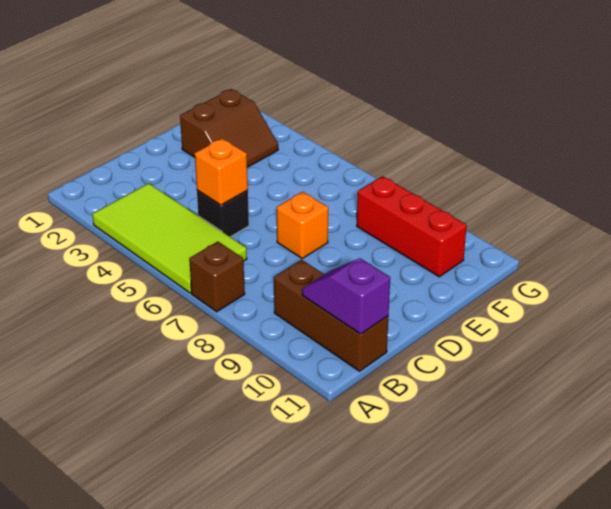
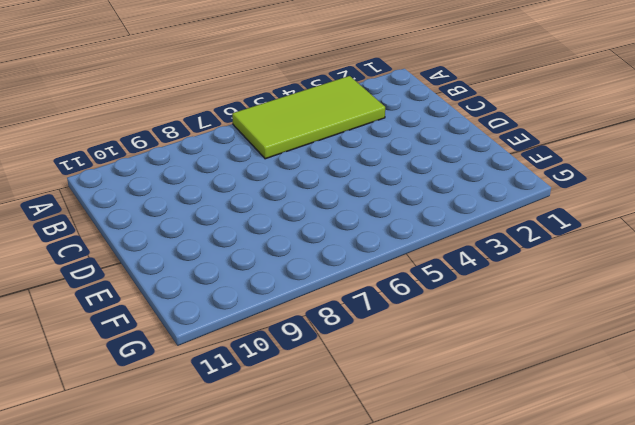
none -> brown 1x1 brick [189,242,245,312]
none -> brown 1x3 brick [274,260,388,371]

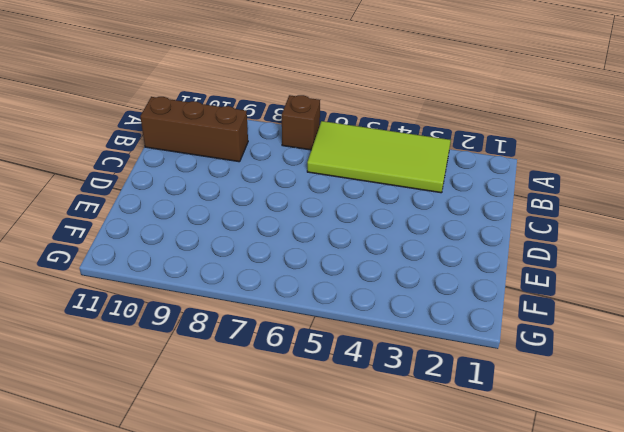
none -> black 1x1 brick [197,190,249,237]
none -> orange 1x1 brick [277,192,328,258]

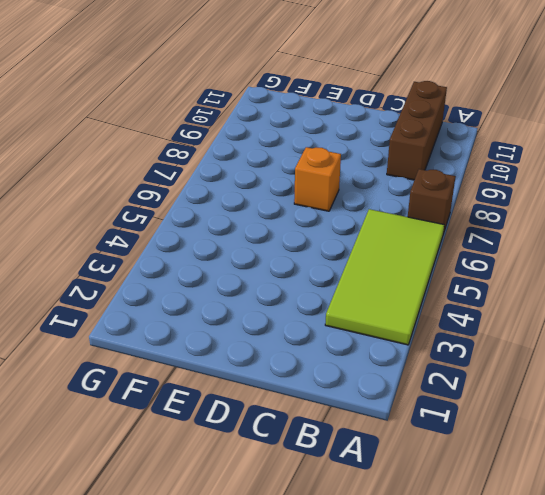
none -> black 1x1 brick [197,190,249,237]
none -> brown 2x2 slope [180,89,278,167]

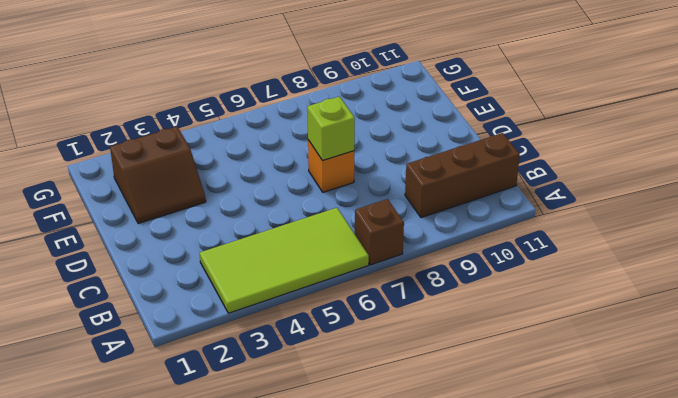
lime 1x1 brick [307,97,355,161] -> none
brown 2x2 slope [110,127,206,224] -> brown 2x2 slope turned to [180,89,278,167]
none -> black 1x1 brick [197,190,249,237]
none -> red 1x3 brick [357,176,467,277]

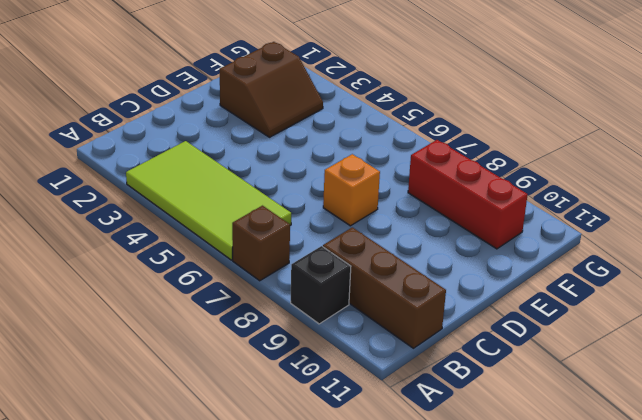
black 1x1 brick [291,246,351,324] -> black 1x1 brick moved to [197,190,249,237]
none -> purple 1x2 slope [302,258,390,334]
none -> orange 1x1 brick [195,138,248,205]

